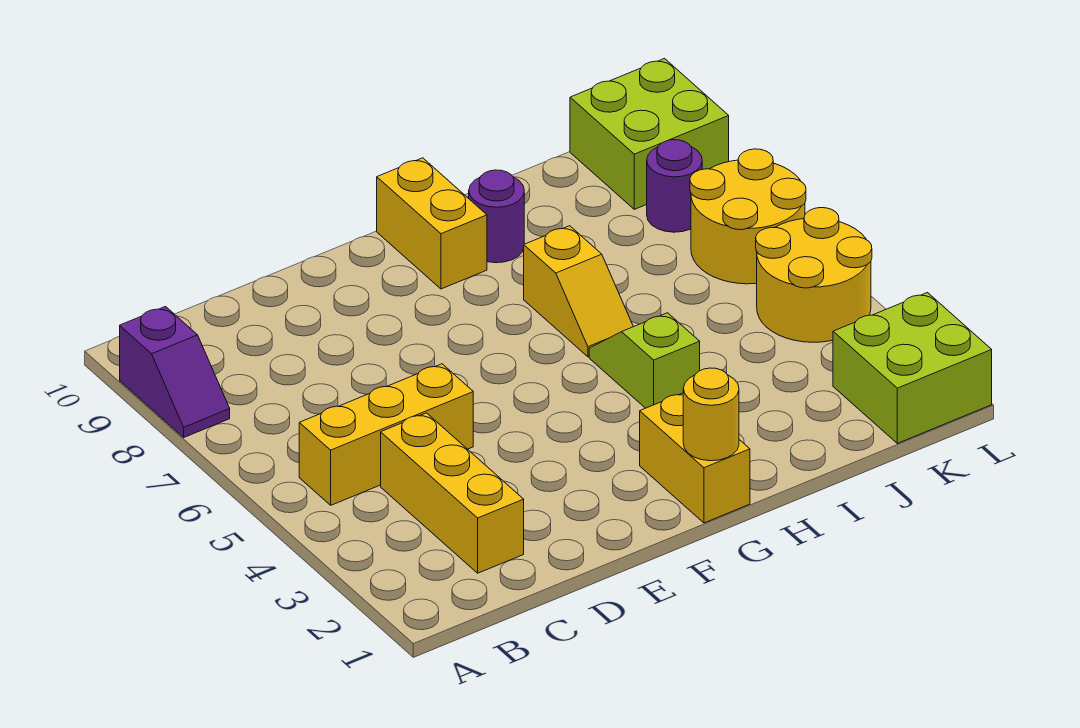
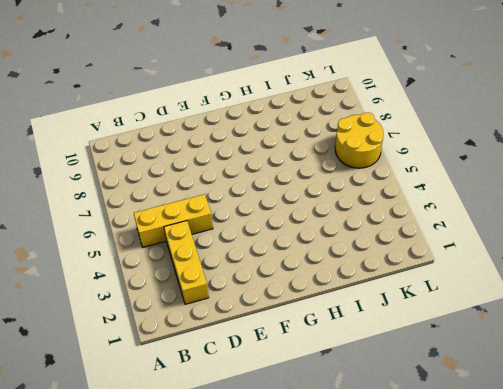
none -> purple 1x2 slope [120,307,230,437]
none -> yellow 1x2 brick [640,393,750,523]
none -> yellow 1x2 brick [377,158,487,289]

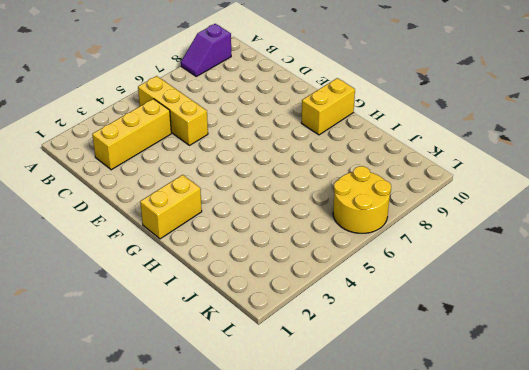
none -> lime 1x2 slope [589,313,700,408]
none -> yellow 1x2 slope [524,226,633,357]
none -> purple 1x1 round brick [469,170,524,263]

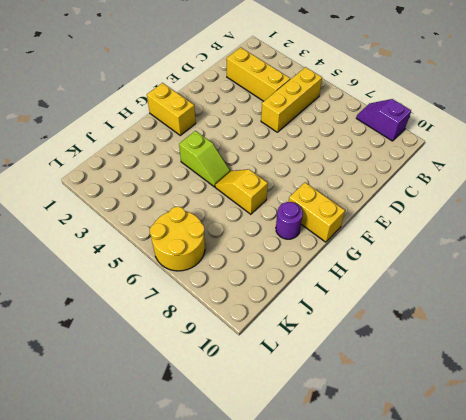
none -> lime 2x2 brick [833,293,992,443]
none -> yellow 2x2 round brick [756,208,872,342]
none -> purple 1x1 round brick [647,140,702,232]

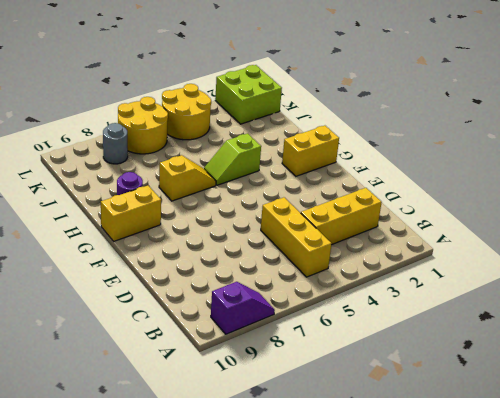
grey 1x1 round brick [103,123,128,164] -> purple 1x1 round brick [647,140,702,232]
none -> lime 2x2 brick [570,59,729,209]
none -> yellow 1x1 round brick [683,368,739,461]

